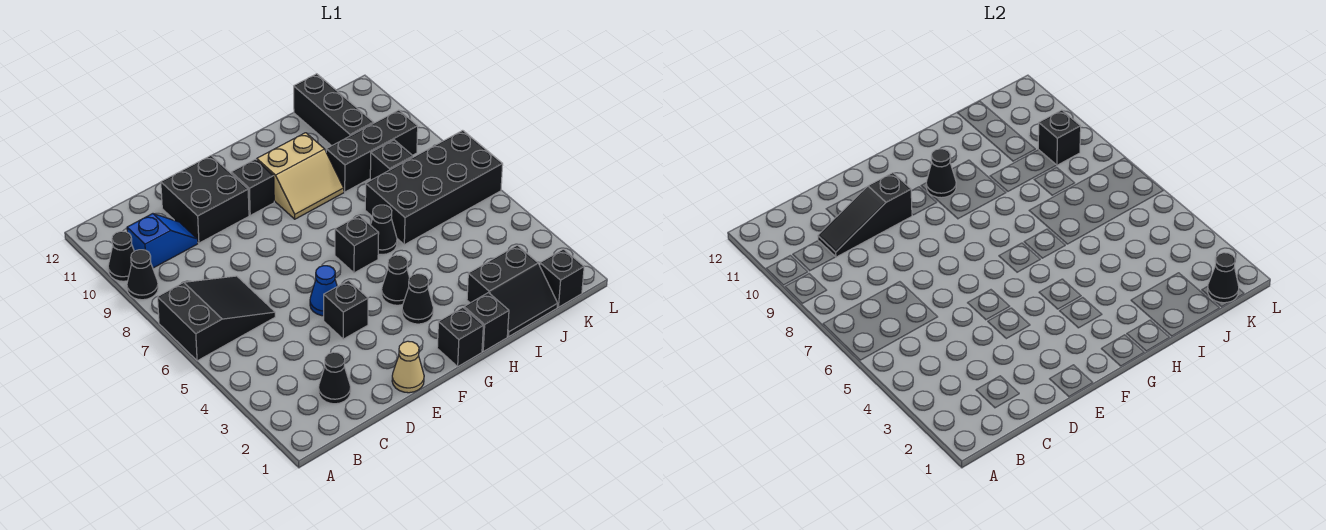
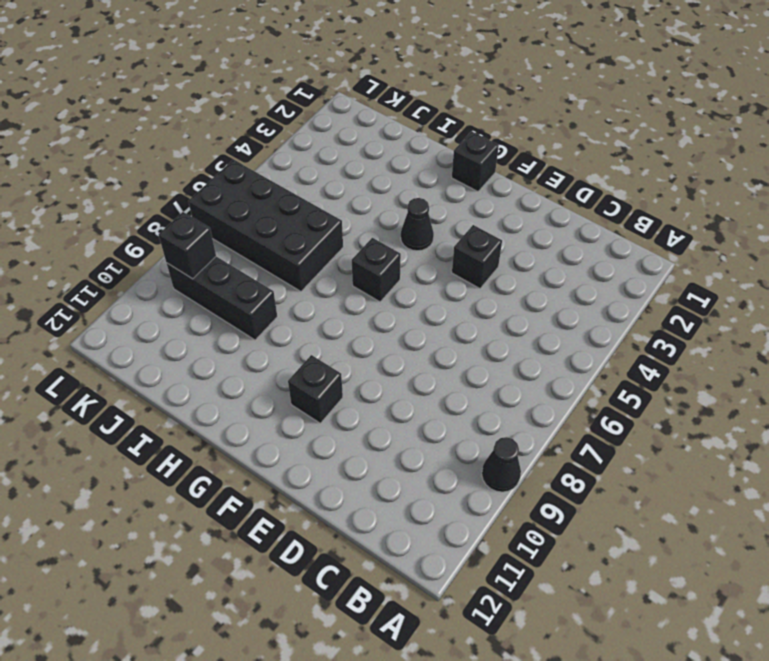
none -> black 2x3 slope [158,276,275,361]
none -> black 1x1 cone [108,231,134,281]
none -> blue 1x2 slope [127,214,198,268]

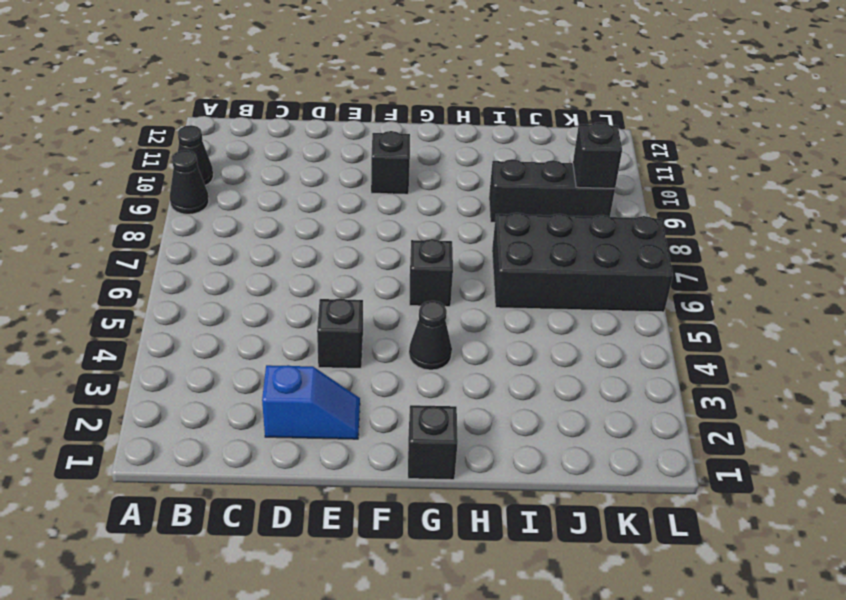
blue 1x2 slope [262,365,360,439] -> blue 1x2 slope moved to [127,214,198,268]
none -> black 2x3 slope [158,276,275,361]
none -> black 1x1 cone [319,352,351,404]
none -> black 2x2 brick [161,156,249,243]

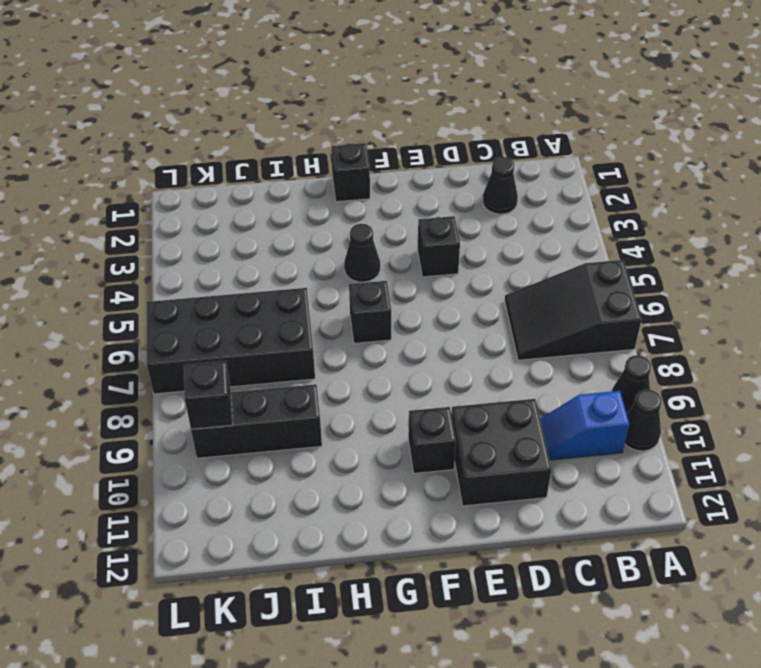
none -> tan 1x1 cone [392,341,424,393]
none -> blue 1x1 cone [310,266,337,316]
none -> black 1x1 cone [402,274,433,324]

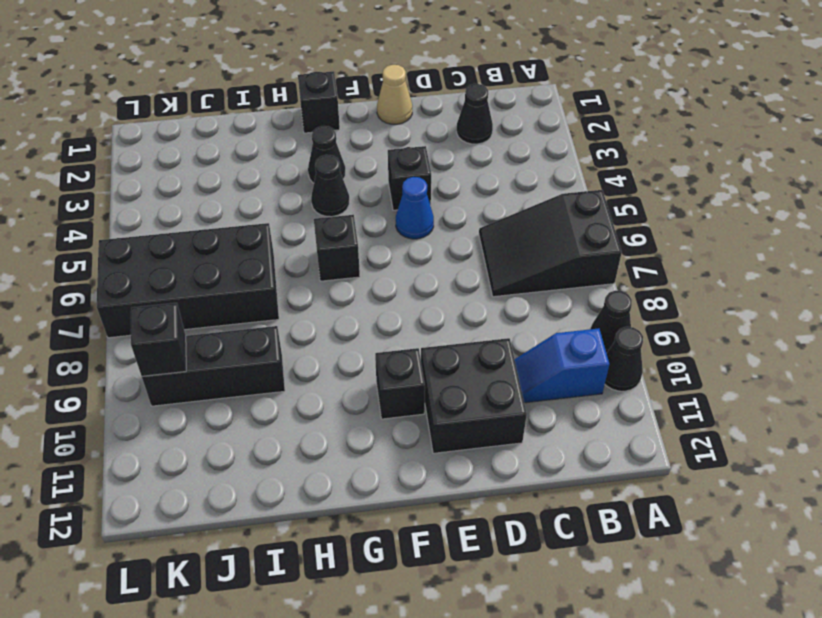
none -> tan 2x2 slope [257,133,344,219]
none -> black 1x1 brick [464,293,509,351]
none -> black 1x1 cone [371,205,397,255]

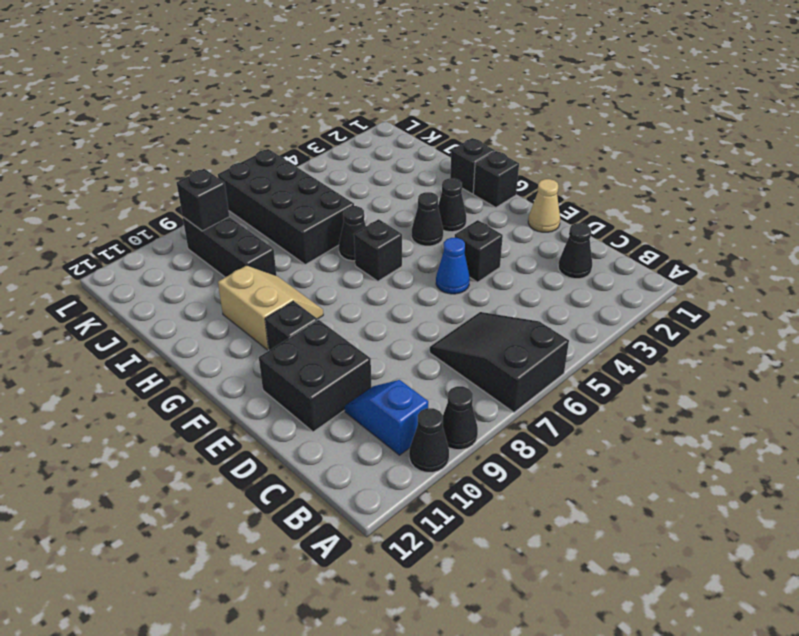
none -> black 2x2 slope [467,245,558,337]
none -> black 1x1 brick [370,140,413,180]
none -> black 1x3 brick [294,74,374,146]

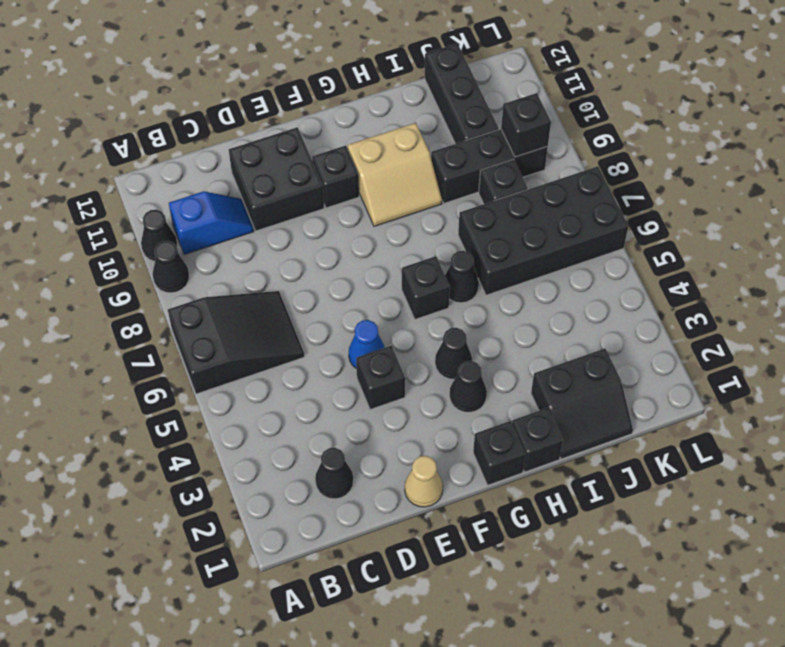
none -> black 1x1 brick [540,249,584,307]
none -> black 1x3 slope [818,173,912,257]
none -> black 1x1 cone [926,149,956,198]

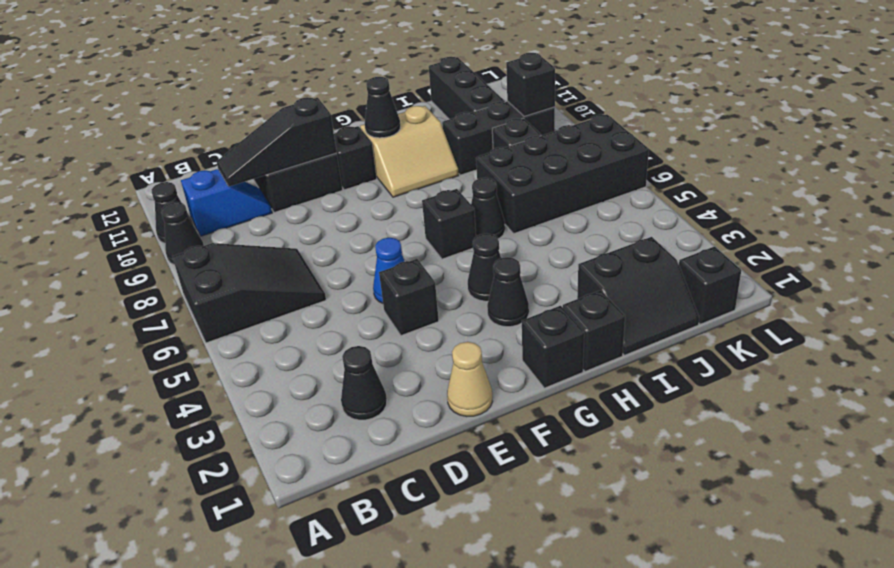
none -> black 1x1 cone [1208,253,1239,303]

